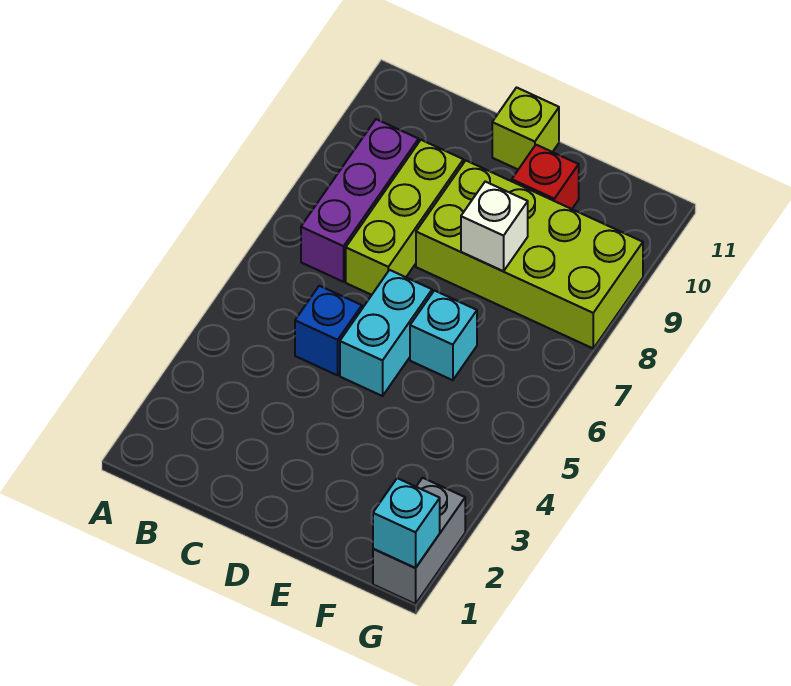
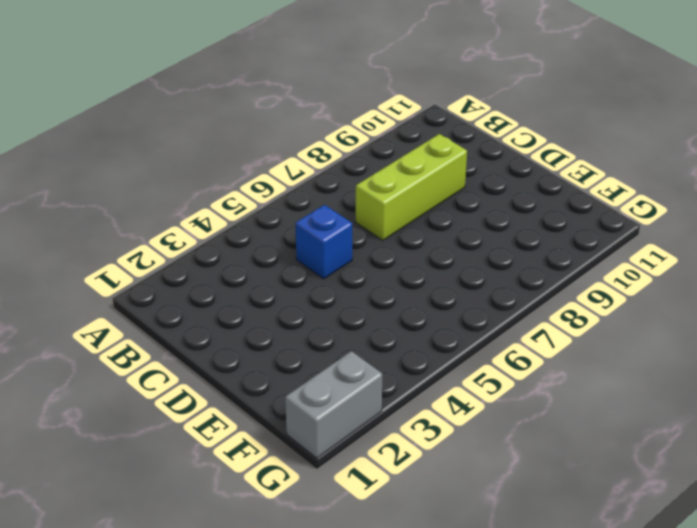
none -> purple 1x3 brick [301,119,419,282]
none -> cyan 1x2 brick [340,270,432,396]

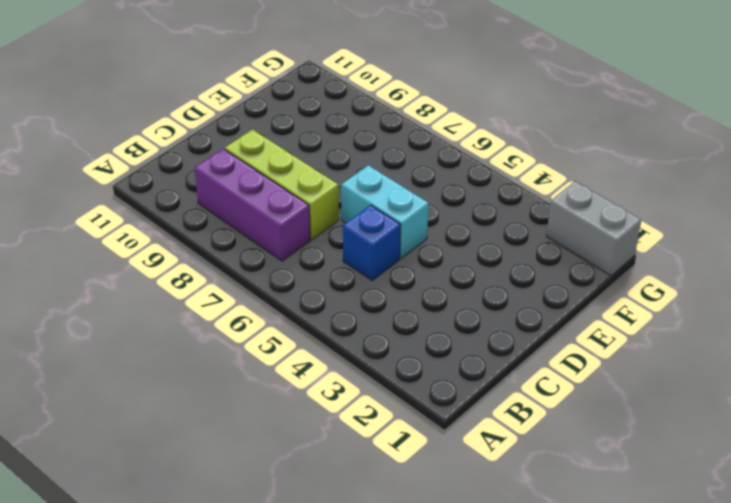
none -> lime 2x4 brick [416,161,643,348]
none -> lime 1x1 brick [492,88,559,169]

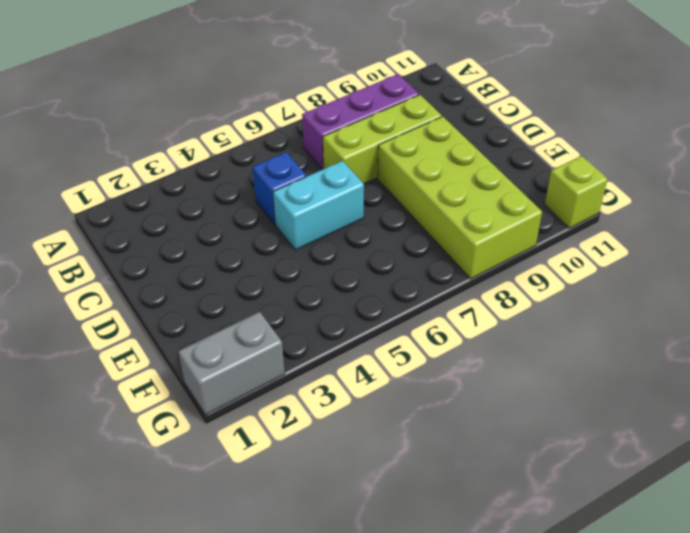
lime 1x1 brick [545,156,608,228] -> lime 1x1 brick moved to [492,88,559,169]
none -> cyan 1x1 brick [410,291,477,380]
none -> red 1x1 brick [512,145,579,209]

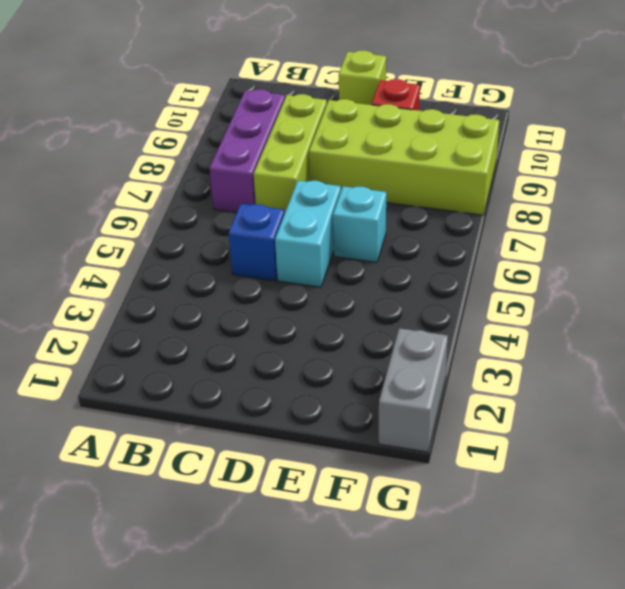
none -> white 1x1 brick [461,182,528,271]
none -> cyan 1x1 brick [373,478,440,568]

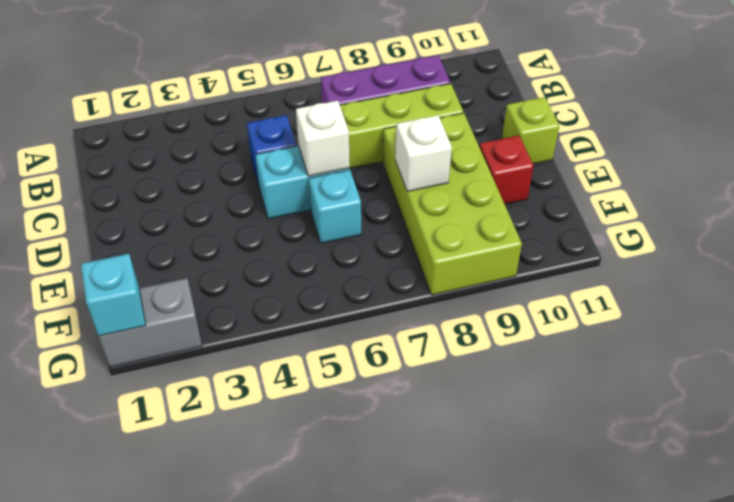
white 1x1 brick [296,101,350,176] -> none

